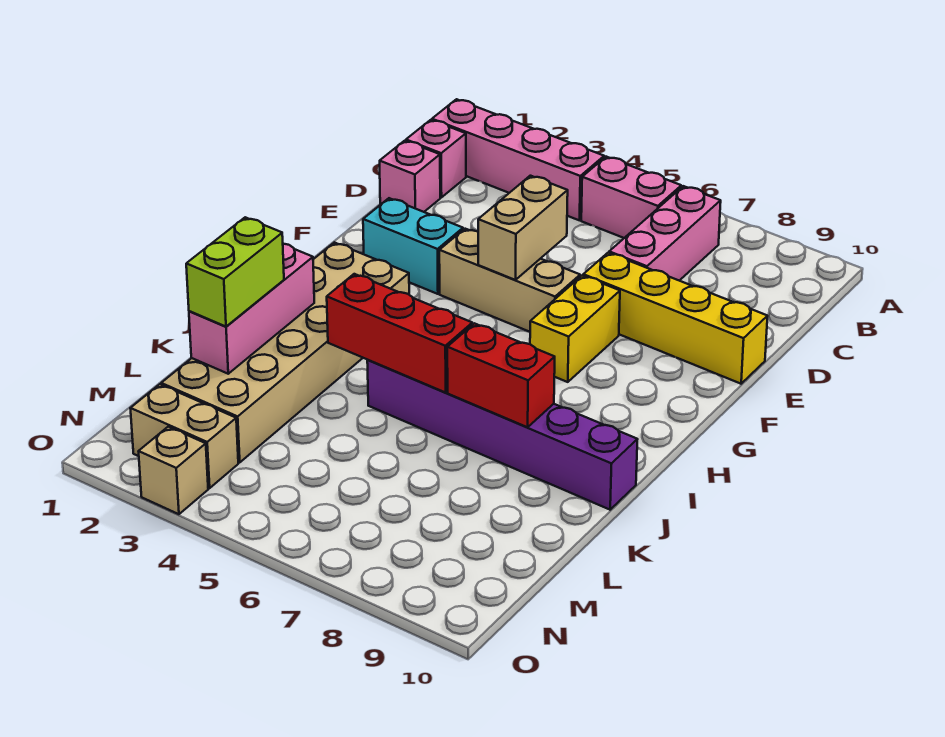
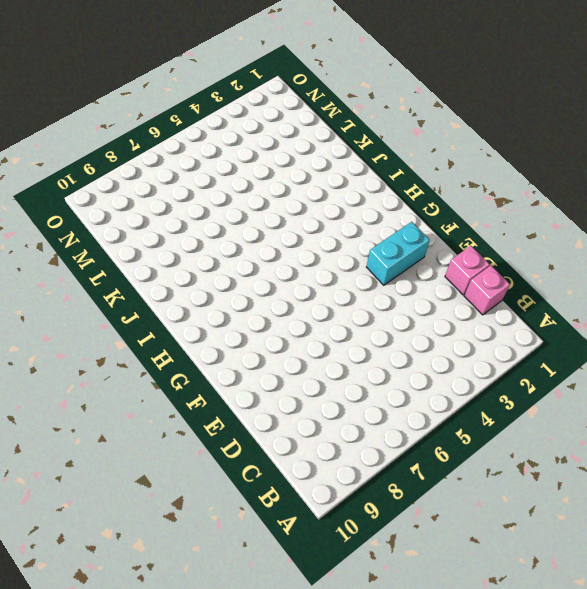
none -> pink 1x4 brick [432,99,604,220]
none -> pink 1x2 brick [581,157,681,238]
none -> pink 1x3 brick [609,186,721,281]

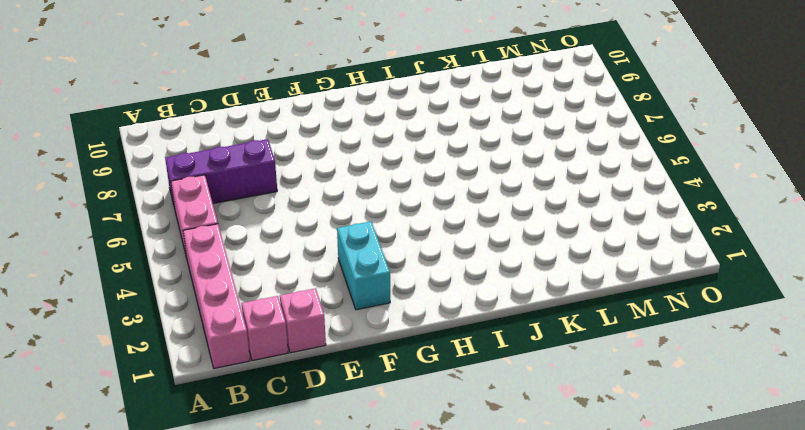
purple 1x3 brick [165,139,277,208] -> pink 1x3 brick [609,186,721,281]
none -> yellow 1x4 brick [583,253,768,384]
none -> tan 1x3 brick [439,229,580,332]
none -> yellow 1x2 brick [530,275,620,382]

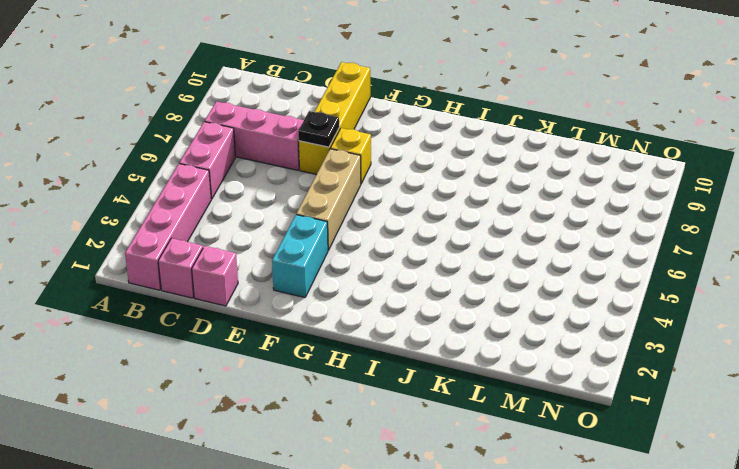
black 1x1 plate [298,111,339,147] -> none
yellow 1x1 brick [330,128,371,184] -> yellow 1x2 brick [530,275,620,382]
none -> tan 2x6 brick [161,242,409,463]
none -> purple 1x6 brick [367,360,638,510]
none -> tan 1x2 brick [130,384,238,488]

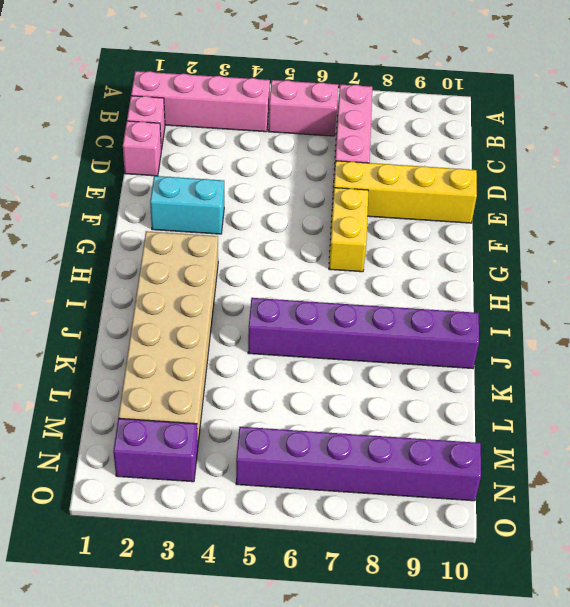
purple 1x2 brick [113,418,198,482] -> tan 1x2 brick [130,384,238,488]
purple 1x6 brick [236,427,481,501] -> none
none -> tan 1x3 brick [439,229,580,332]
none -> tan 1x1 brick [139,427,208,514]
none -> tan 1x2 brick [478,176,568,280]

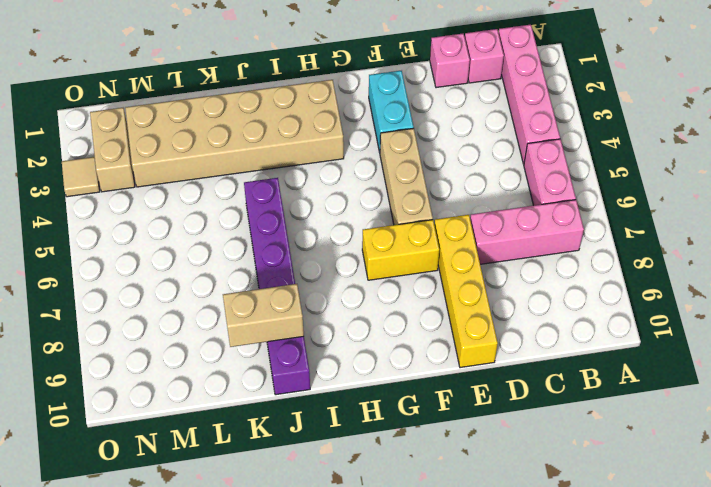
tan 1x2 brick [223,284,304,347] -> tan 1x2 brick moved to [478,176,568,280]
tan 1x1 tile [62,157,100,197] -> tan 1x1 brick [139,427,208,514]
none -> pink 1x3 brick [189,244,314,374]
none -> red 1x3 brick [327,274,472,393]
none -> red 1x2 brick [447,323,555,427]

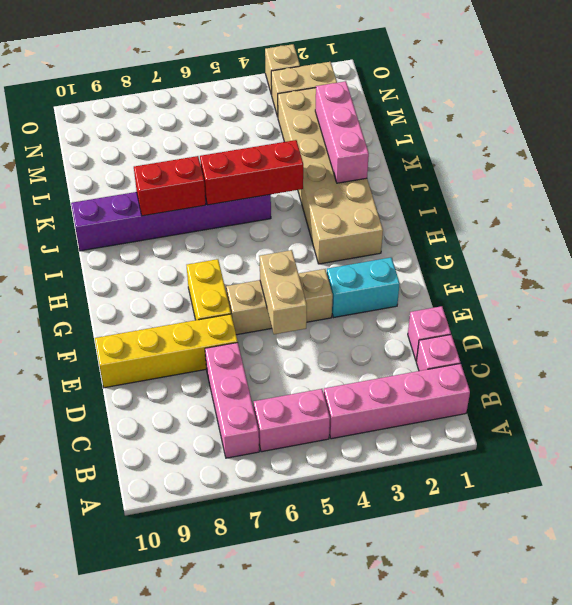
none -> lime 1x2 brick [186,217,284,327]

